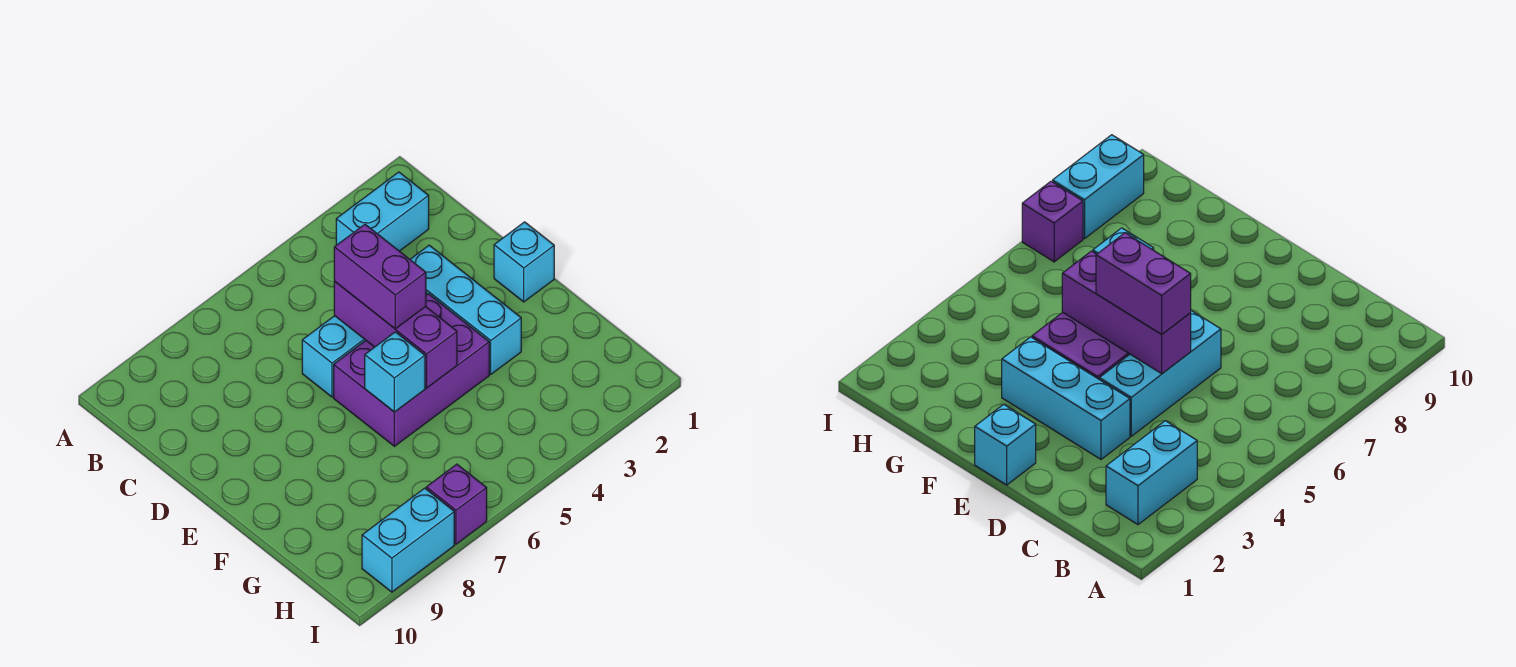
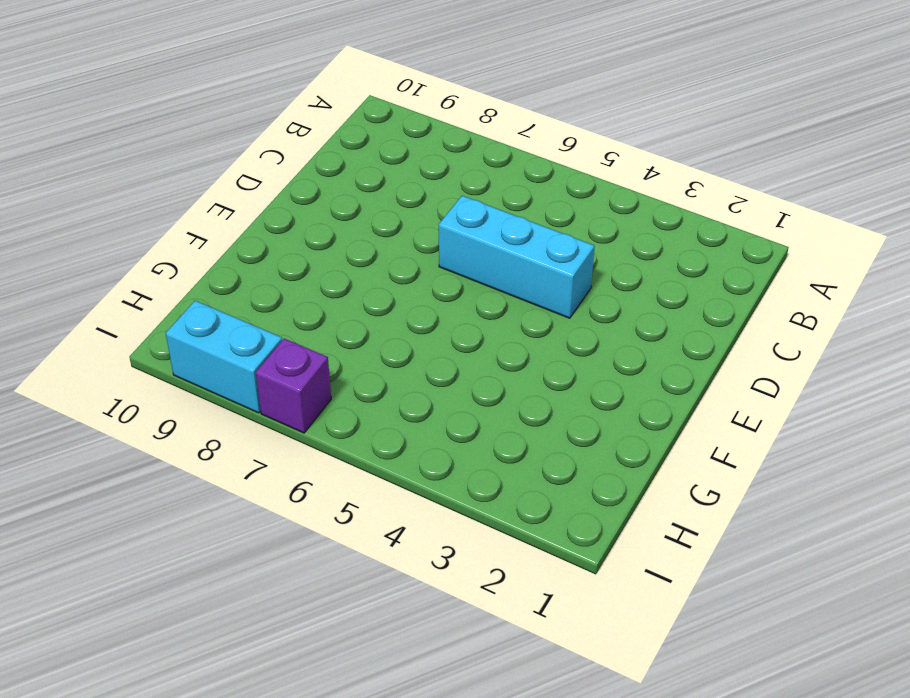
none -> cyan 1x2 brick [336,172,429,251]
none -> cyan 1x3 brick [410,245,521,374]

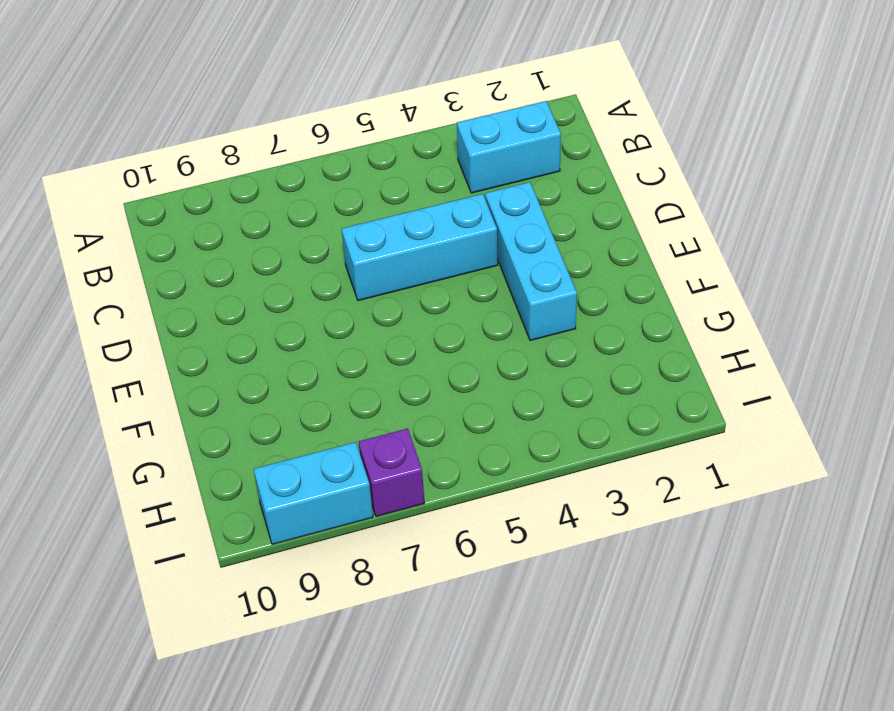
none -> cyan 1x1 brick [494,222,554,302]
none -> purple 2x3 brick [334,294,489,446]

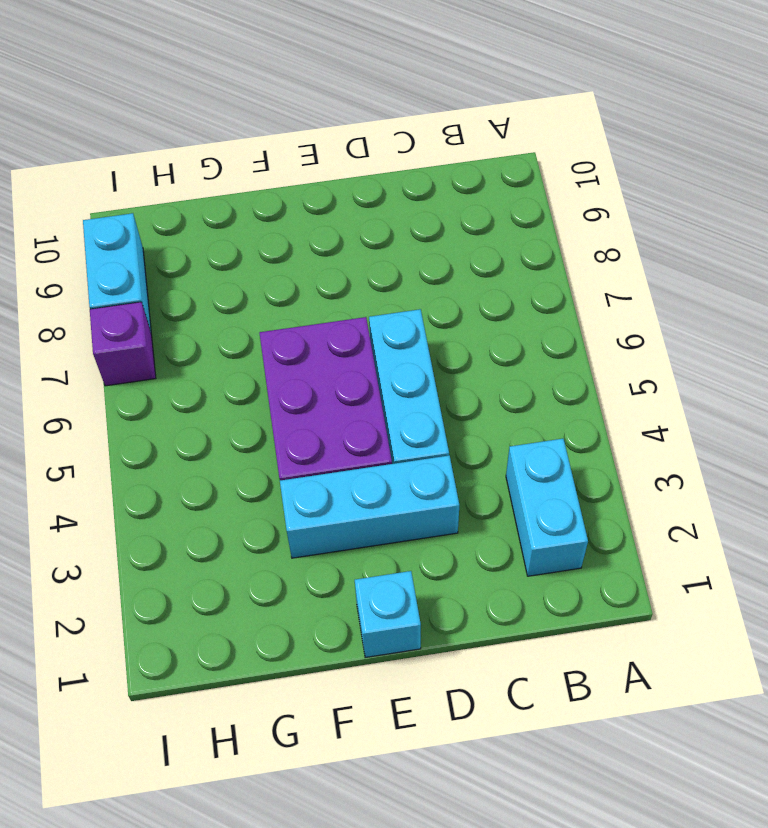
none -> purple 1x3 brick [334,281,457,388]
none -> cyan 1x1 brick [365,332,425,412]

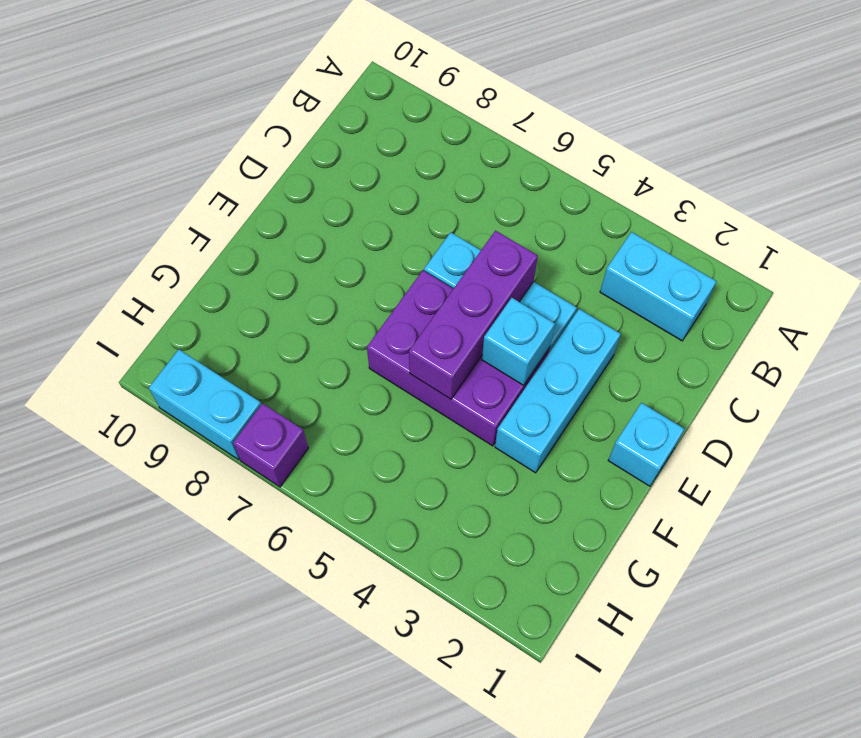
cyan 1x1 brick [482,298,555,385] -> cyan 1x1 brick moved to [365,332,425,412]
none -> purple 1x2 brick [334,224,426,329]

